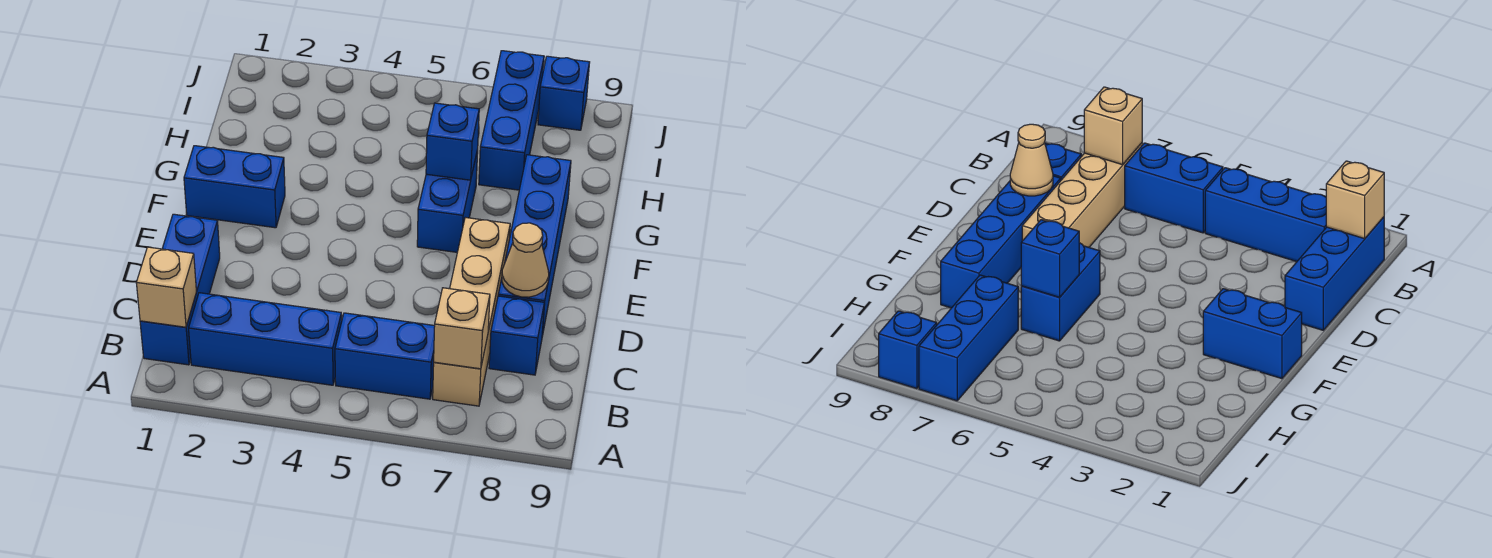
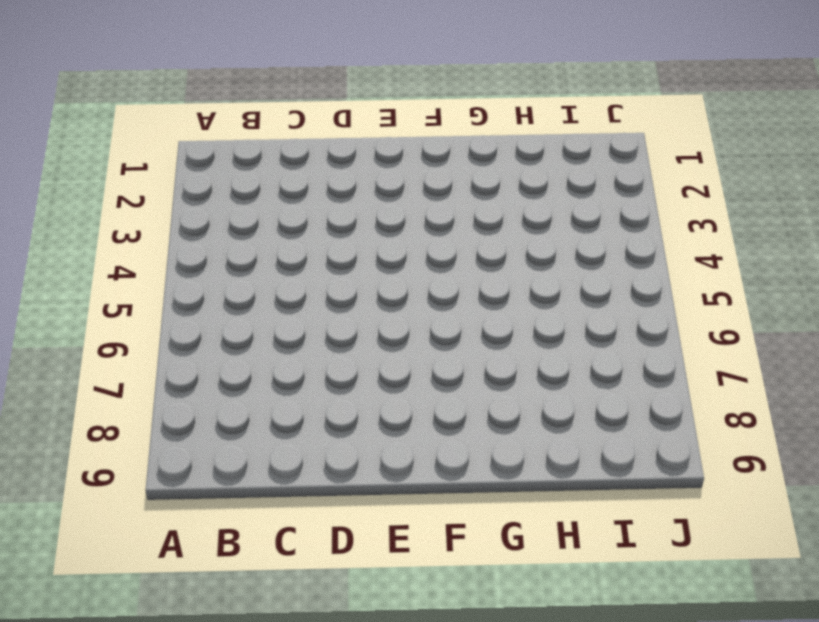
none -> blue 1x3 brick [140,214,220,365]
none -> blue 1x3 brick [189,293,342,385]
none -> blue 1x2 brick [335,313,435,399]

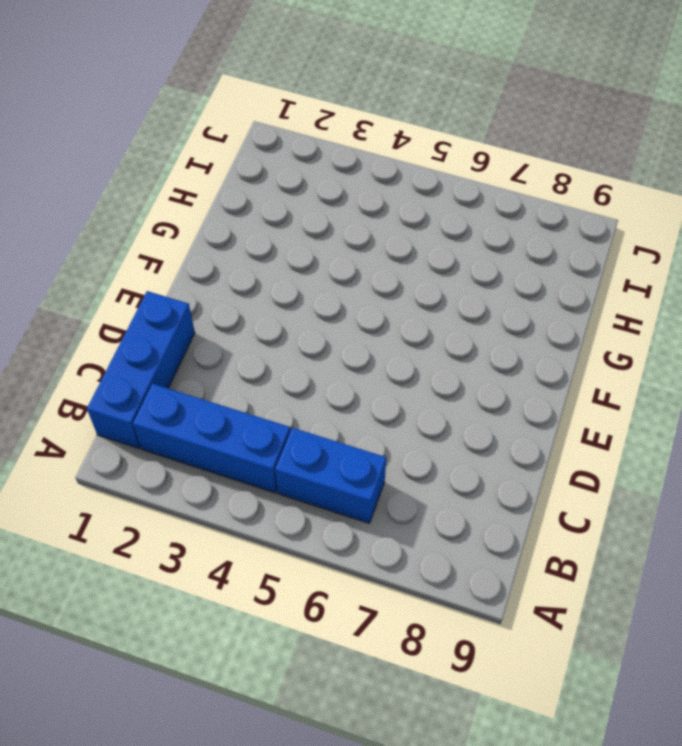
none -> tan 1x4 brick [433,217,510,406]
none -> blue 1x1 brick [489,296,544,375]
none -> blue 1x4 brick [498,155,571,336]

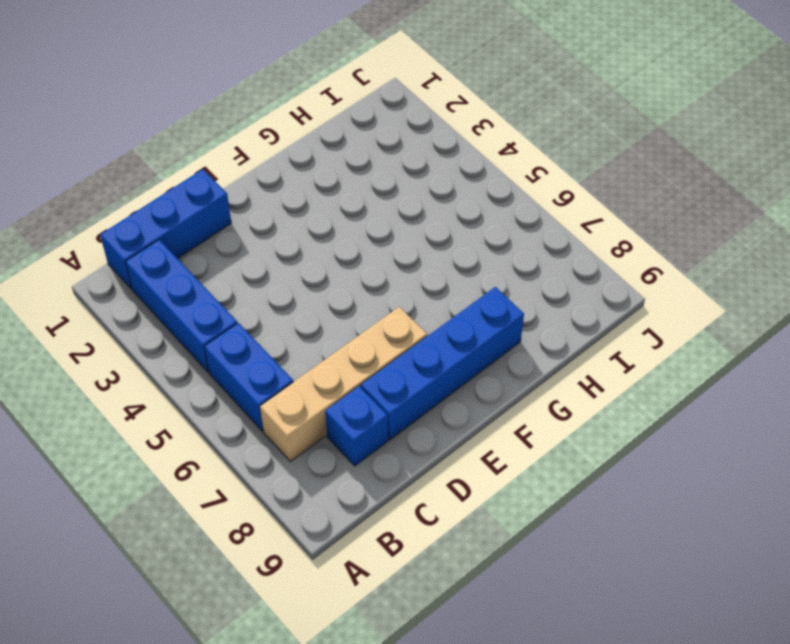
none -> blue 1x2 brick [184,146,285,228]
none -> blue 1x2 brick [417,150,478,252]
none -> blue 1x3 brick [479,51,544,190]

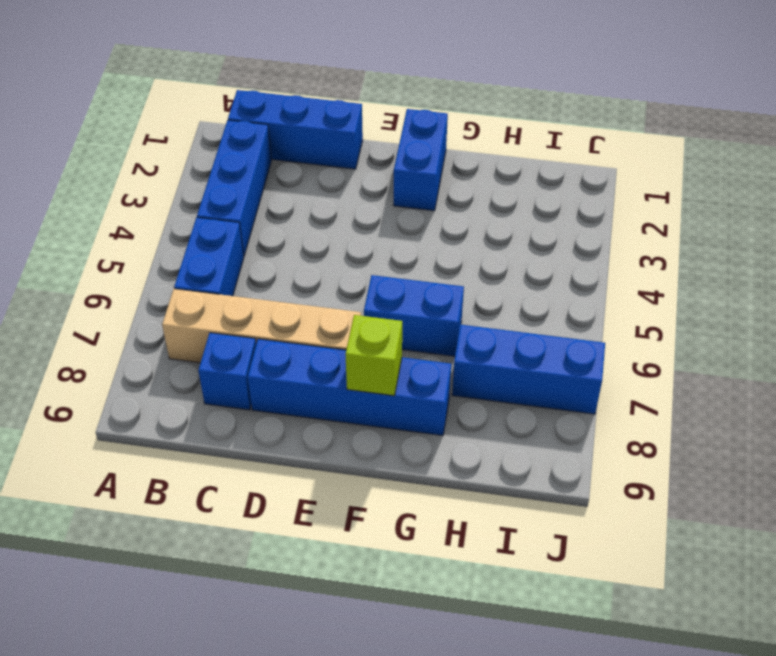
lime 1x1 brick [345,315,402,396] -> none
none -> blue 1x1 brick [538,56,590,130]
none -> tan 1x1 brick [136,247,196,327]
none -> tan 1x1 brick [434,288,490,369]

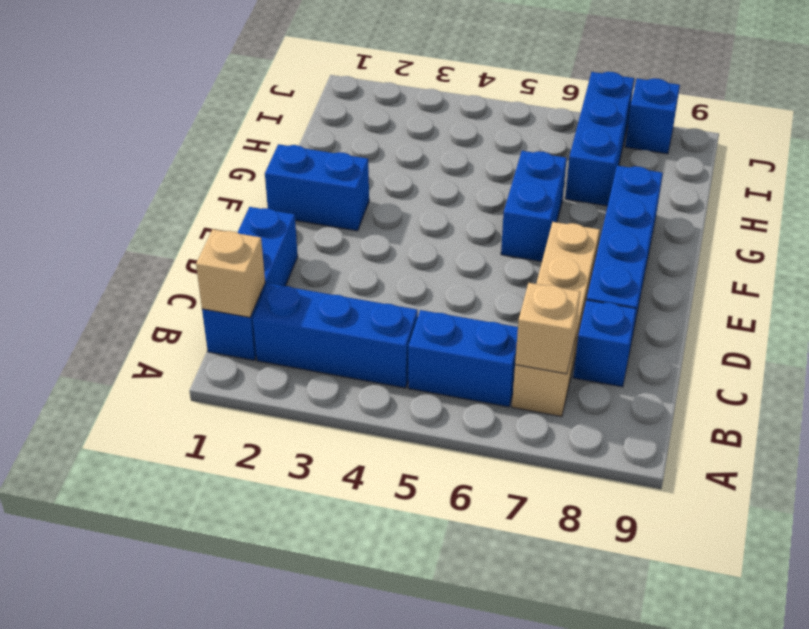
none -> tan 1x1 cone [502,223,549,297]
none -> blue 1x1 brick [426,103,479,180]

